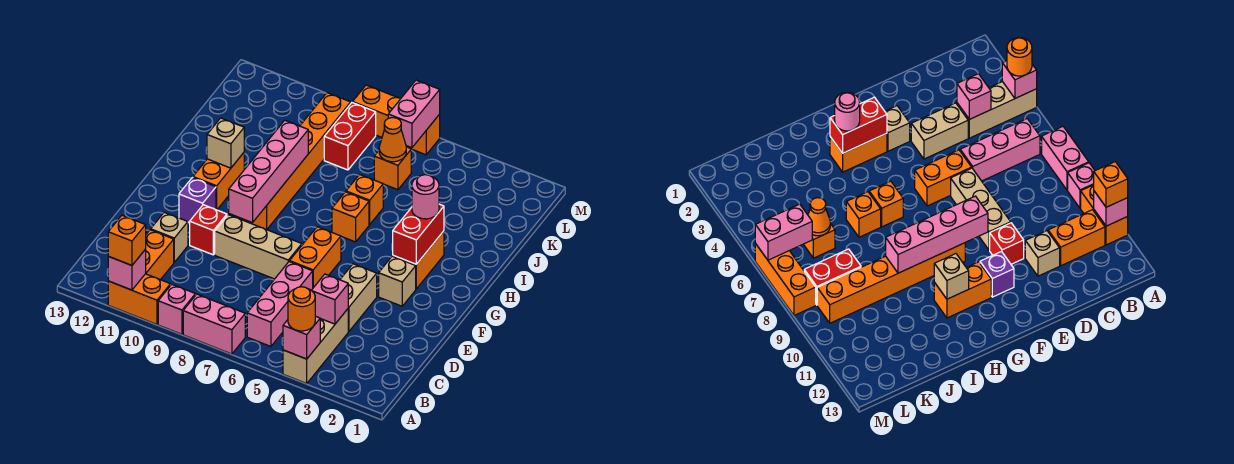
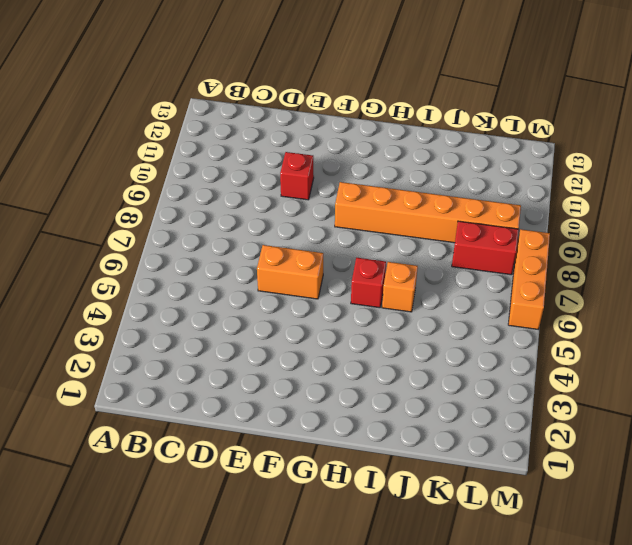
red 1x1 brick [351,258,386,308] -> orange 1x1 brick [332,192,369,242]
none -> tan 1x3 brick [283,309,348,384]
none -> pink 1x2 brick [183,294,245,354]
none -> pink 1x1 brick [158,284,195,334]
none -> orange 1x2 brick [108,274,170,324]

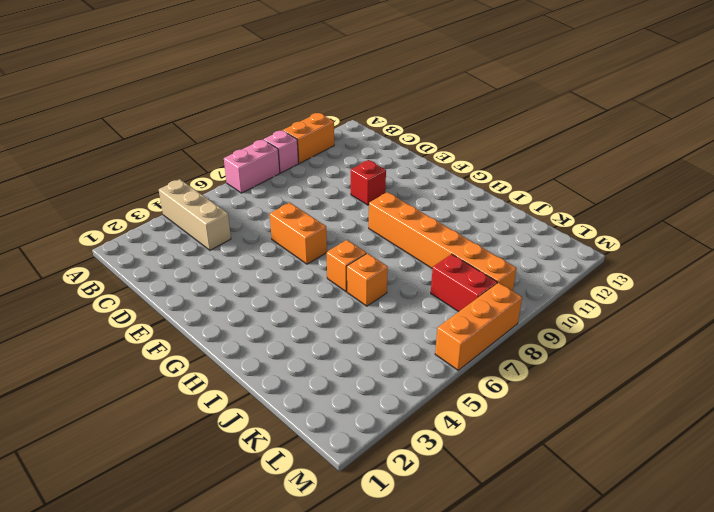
none -> pink 1x3 brick [247,262,313,346]
none -> orange 1x2 brick [145,230,174,280]
none -> tan 1x2 brick [340,264,377,331]
none -> tan 1x1 brick [151,212,188,262]

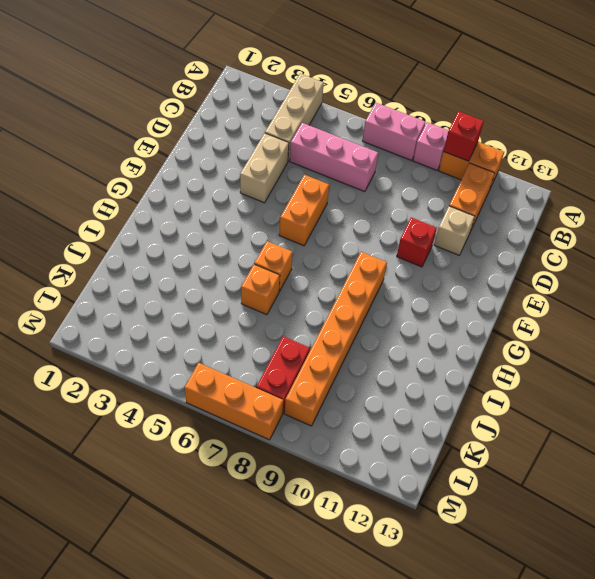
red 1x1 brick [443,111,484,161] -> none
pink 1x3 brick [290,123,378,192] -> pink 1x3 brick turned to [247,262,313,346]
none -> tan 1x3 brick [215,215,302,279]
none -> tan 1x1 brick [379,256,416,306]
none -> purple 1x1 brick [179,178,216,223]
none -> orange 1x2 brick [393,231,444,289]

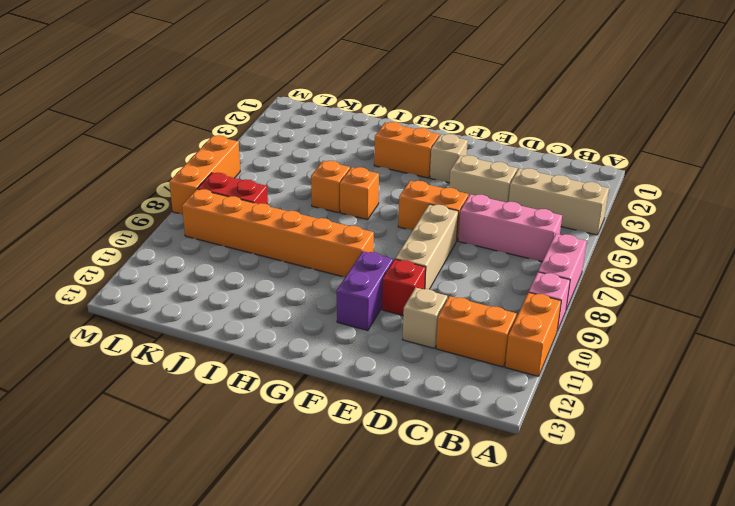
purple 1x2 brick [337,251,393,331] -> purple 1x1 brick [179,178,216,223]
none -> orange 1x2 brick [193,153,244,210]
none -> orange 1x1 brick [374,147,411,190]
none -> pink 1x1 brick [283,316,320,359]
none -> pink 1x1 brick [108,250,146,290]

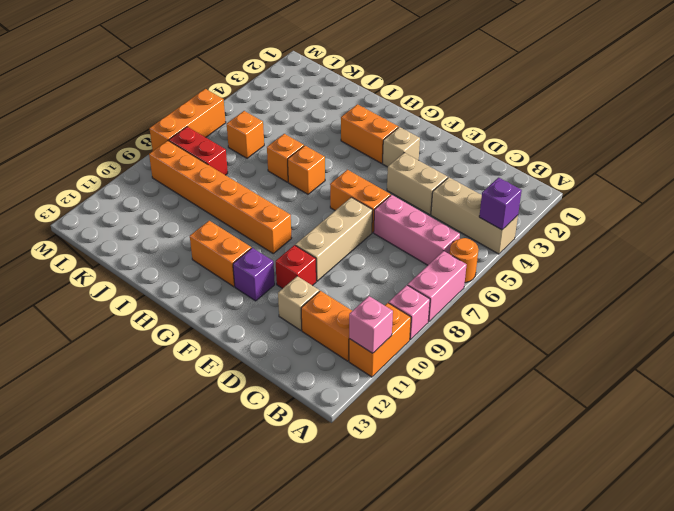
purple 1x1 brick [479,178,522,230] -> pink 1x1 brick [283,316,320,359]
orange 1x1 round brick [450,238,479,283] -> orange 1x1 round brick moved to [288,287,315,331]
none -> pink 1x1 brick [312,274,348,324]
none -> pink 1x4 brick [229,120,308,223]
none -> red 1x2 brick [393,204,444,264]
none -> tan 1x1 brick [207,118,244,168]

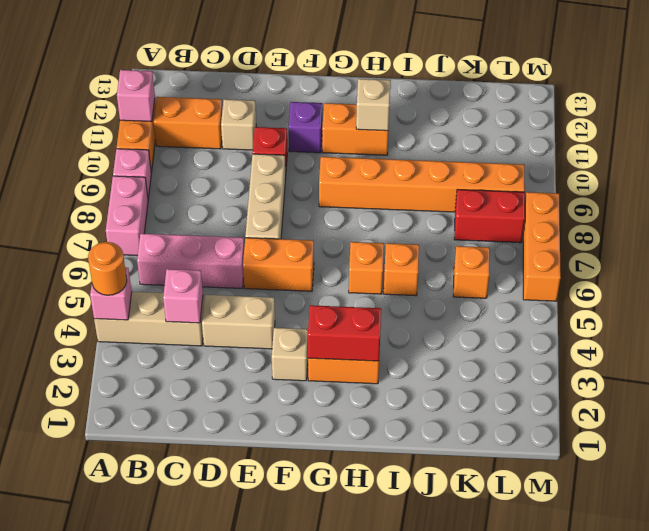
none -> pink 1x4 brick [229,120,308,223]
none -> orange 1x1 cone [379,118,406,162]
none -> pink 1x2 brick [388,80,440,148]
none -> orange 1x1 brick [108,215,146,265]

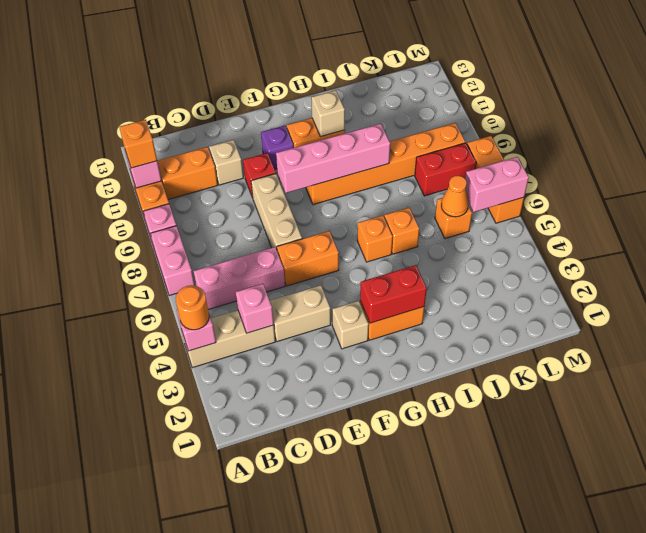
none -> pink 1x1 round brick [412,175,439,219]

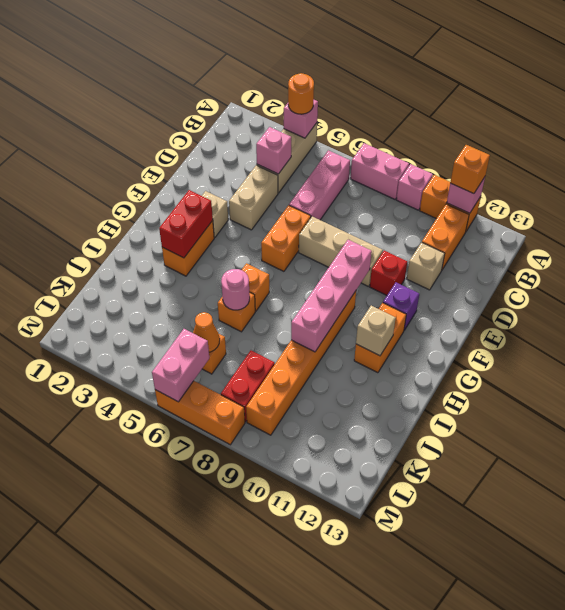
pink 1x1 round brick [221,269,250,310] -> pink 1x1 round brick moved to [412,175,439,219]

